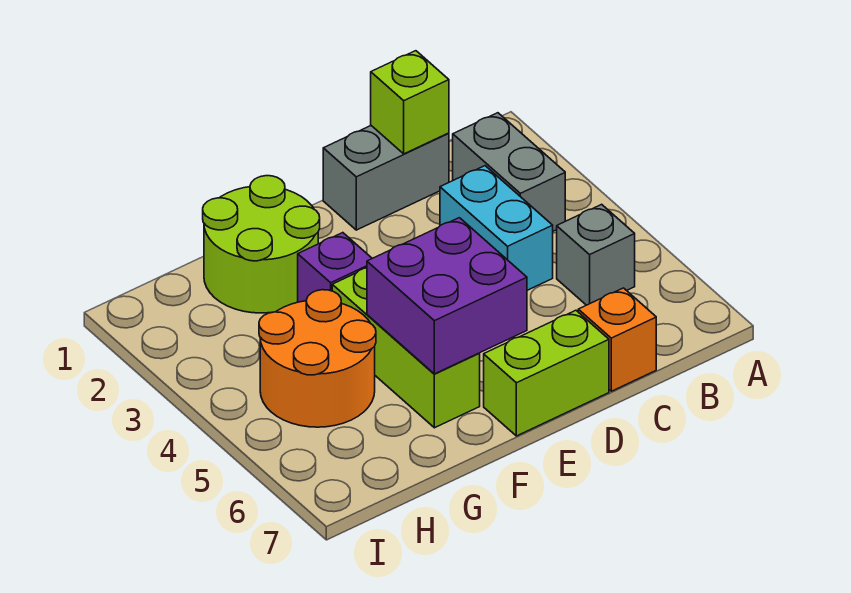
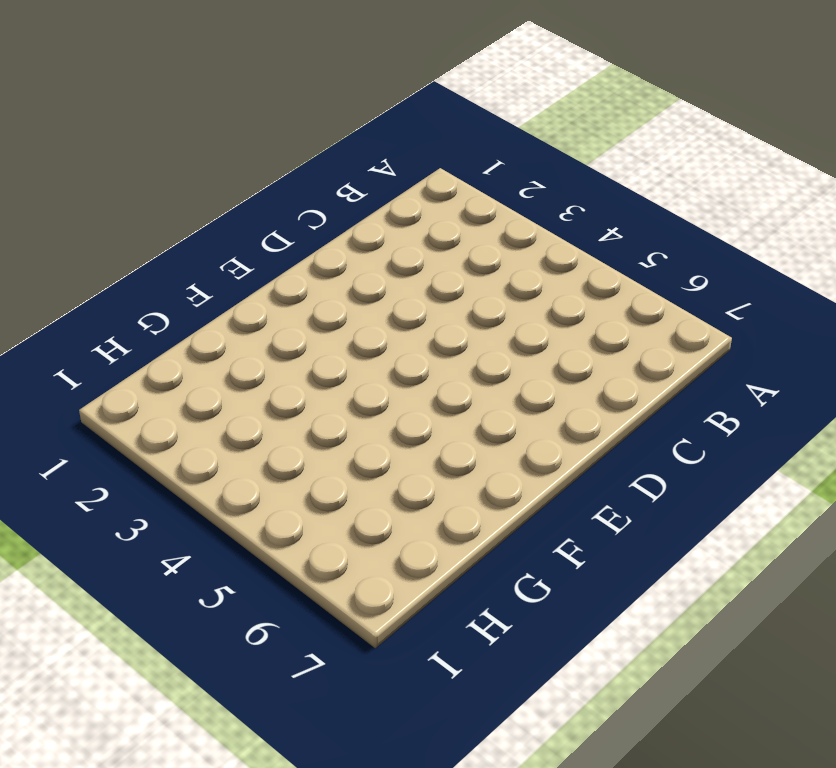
none -> grey 1x2 brick [453,113,565,231]
none -> grey 1x1 brick [557,204,635,305]
none -> grey 1x2 brick [323,126,449,230]

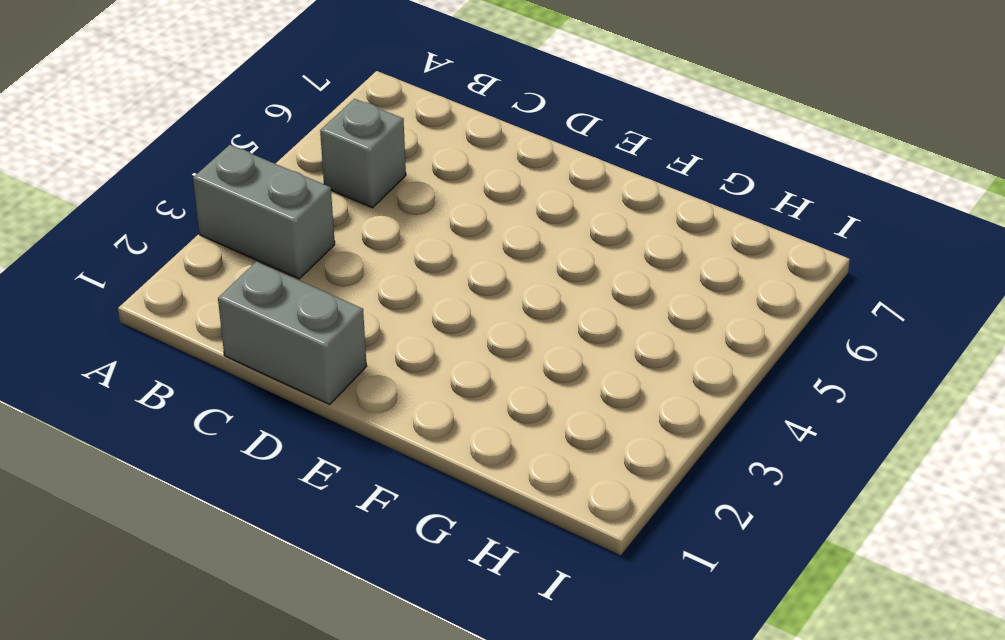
grey 1x2 brick [193,145,335,279] -> grey 1x2 brick turned to [453,113,565,231]
none -> cyan 1x2 brick [440,166,553,290]
none -> orange 1x1 brick [578,288,656,391]
none -> lime 1x2 brick [484,310,609,436]

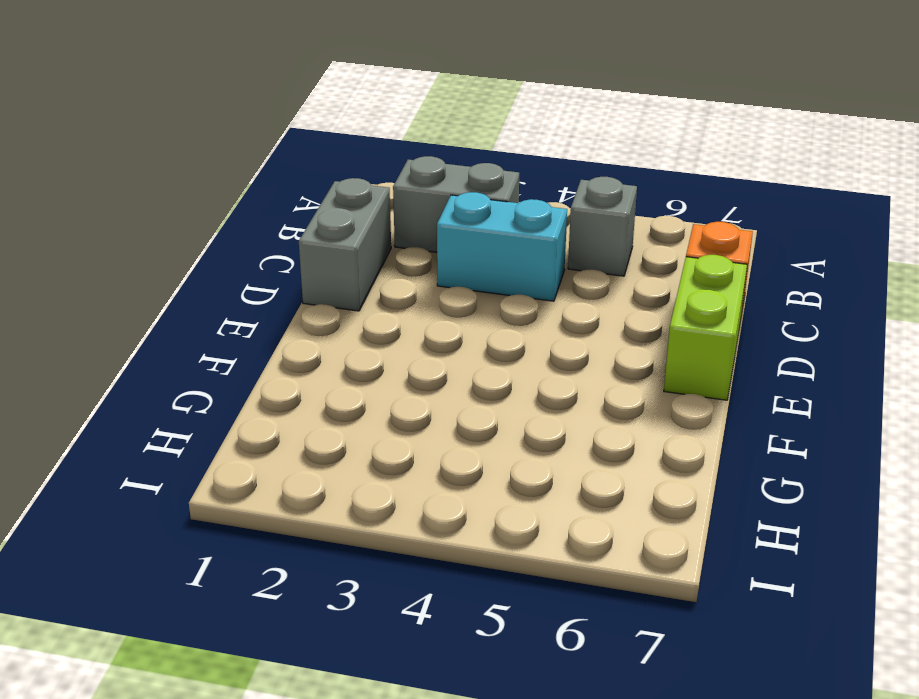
none -> lime 2x2 round brick [203,176,320,313]
none -> purple 1x1 brick [298,233,372,302]
none -> lime 1x3 brick [332,268,480,428]

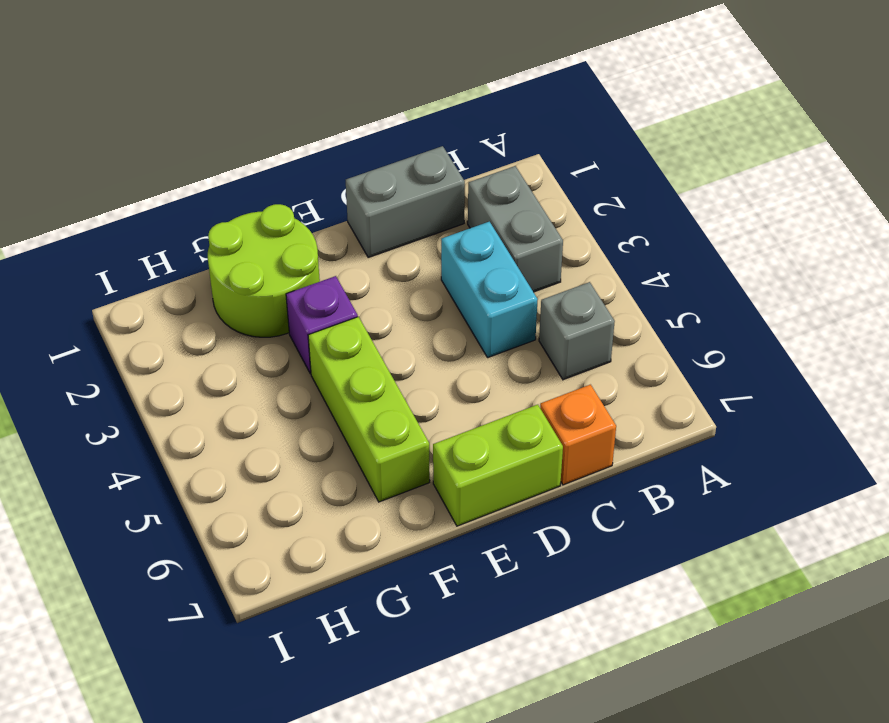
none -> orange 2x2 round brick [259,290,376,427]
none -> lime 1x1 brick [371,51,449,154]
none -> purple 2x2 brick [367,218,527,374]

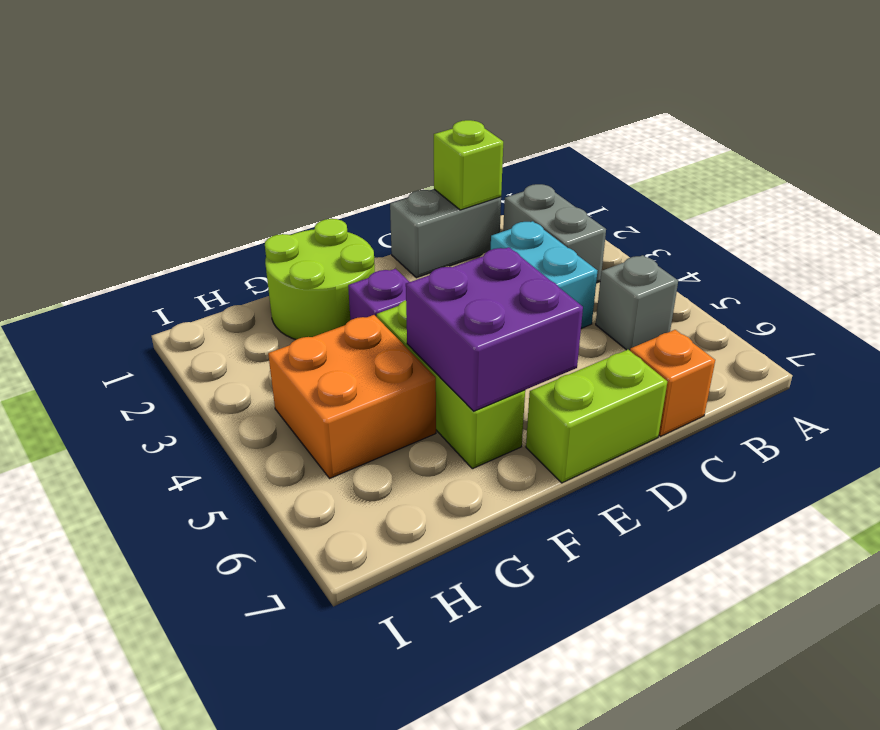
orange 2x2 brick [268,315,436,478] -> orange 2x2 round brick [259,290,376,427]

